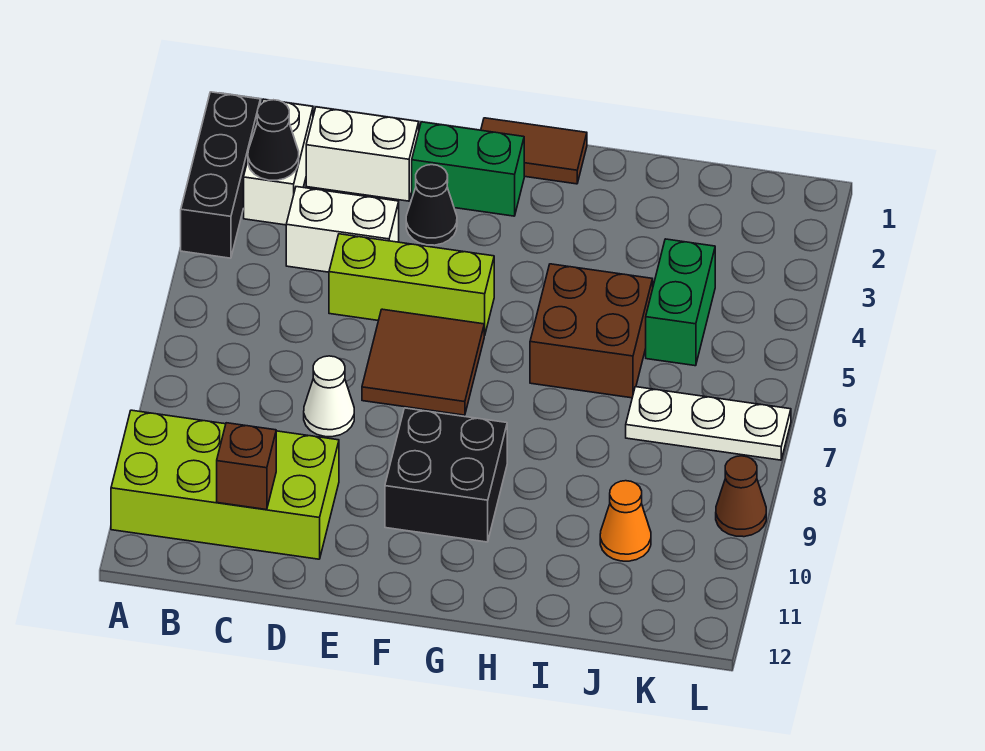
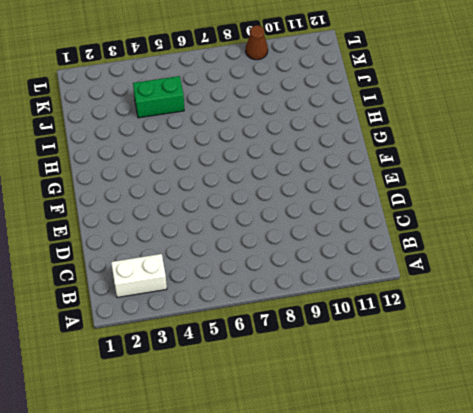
none -> black 1x3 brick [181,92,260,258]
none -> lime 2x4 brick [111,410,339,559]
none -> white 1x2 brick [306,107,419,201]

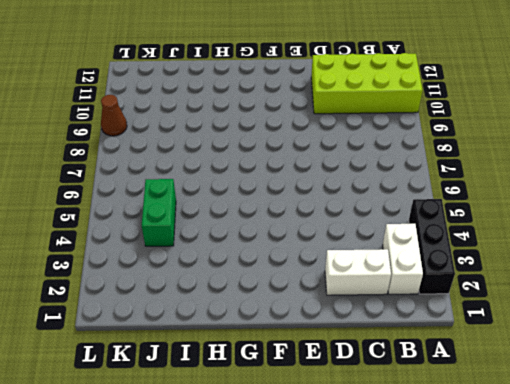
none -> white 1x2 brick [286,187,399,272]
none -> lime 1x3 brick [329,234,494,335]
none -> white 1x1 cone [304,356,354,437]

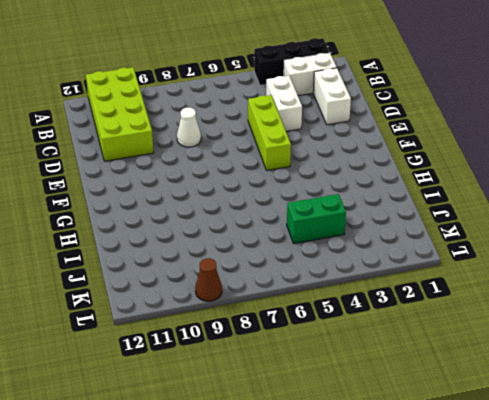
none -> green 1x2 brick [412,122,524,216]
none -> black 1x1 cone [406,165,457,245]
none -> brown 2x2 tile [362,309,485,415]

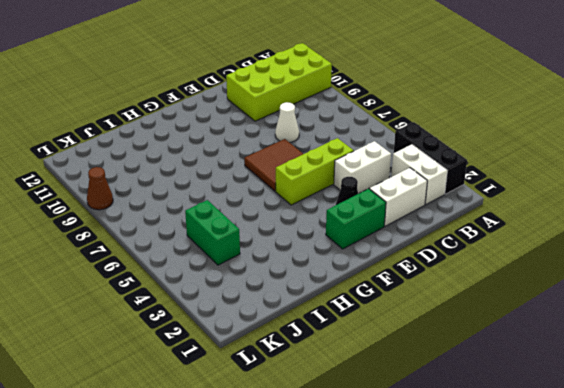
none -> brown 1x2 tile [481,118,587,184]
none -> black 2x2 brick [385,408,507,542]
none -> brown 2x2 brick [530,264,653,398]

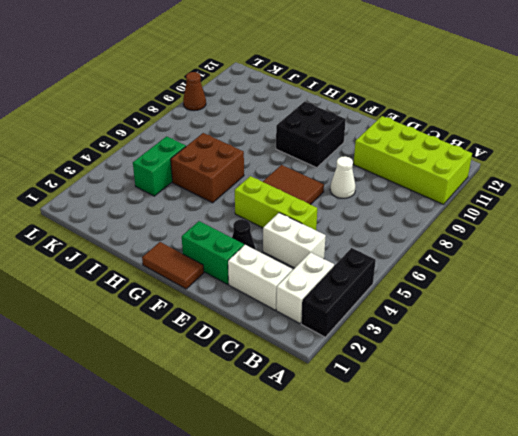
none -> white 1x3 plate [626,387,791,460]
none -> orange 1x1 cone [600,481,651,561]
none -> black 1x1 cone [248,100,299,180]

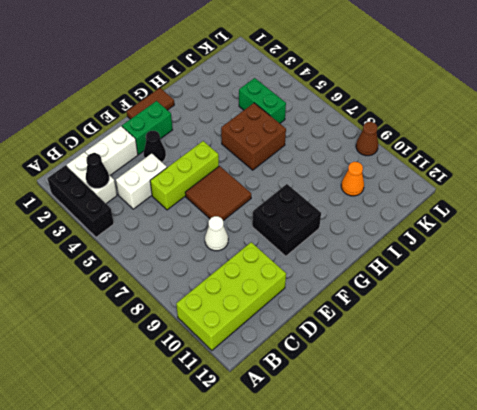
none -> white 1x3 plate [626,387,791,460]
none -> brown 1x1 brick [217,423,276,510]

